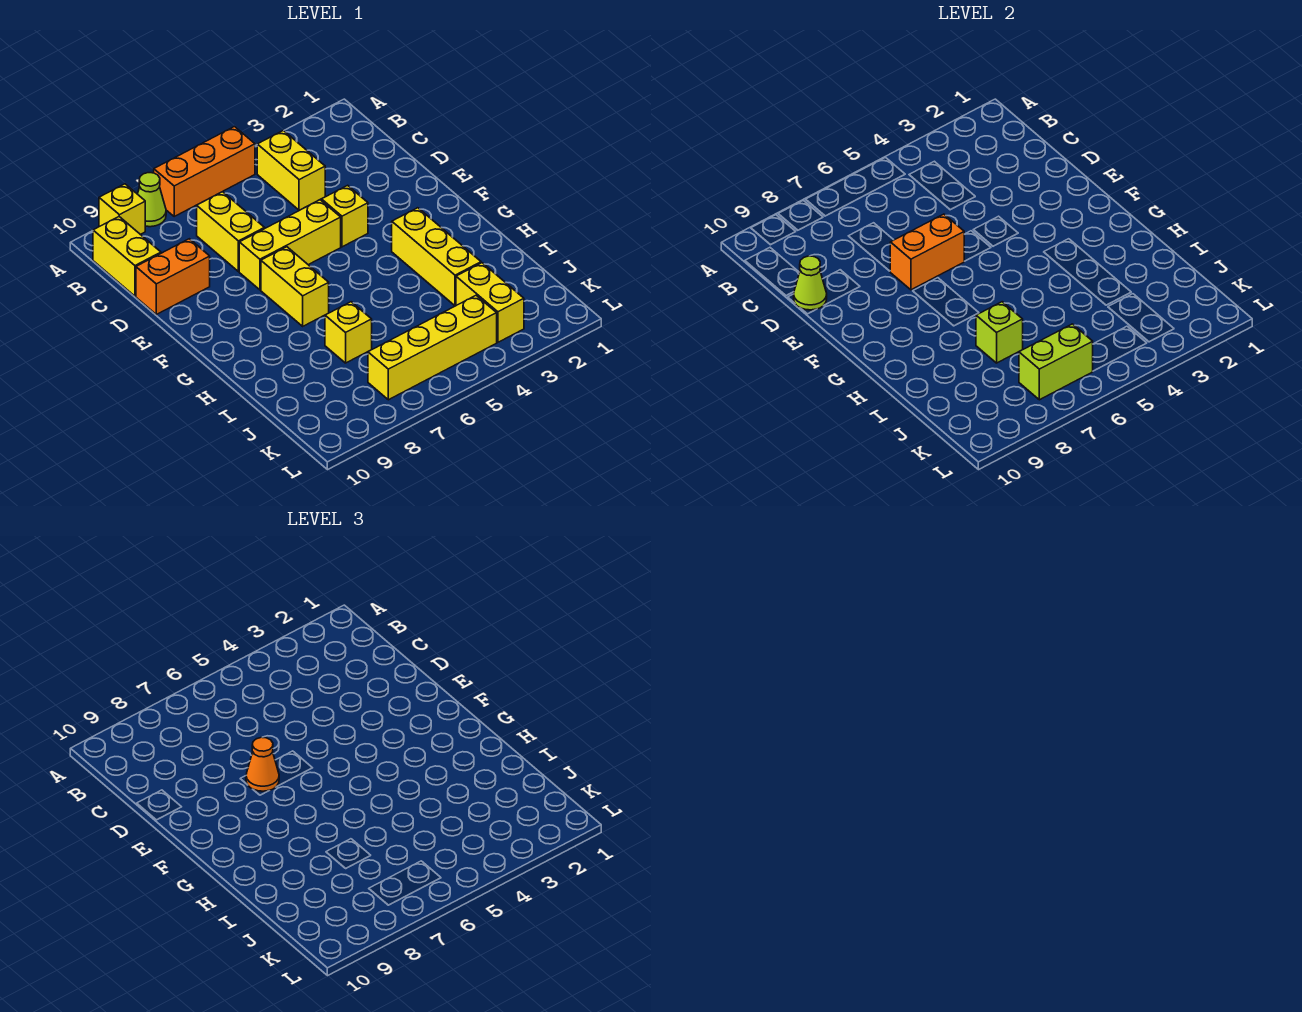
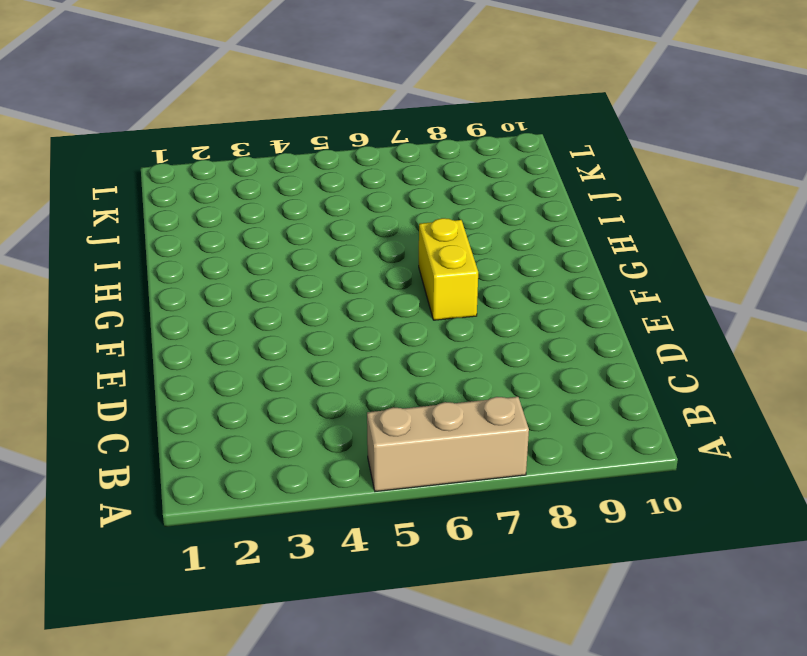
tan 1x3 brick [367,397,529,491] -> orange 1x3 brick [154,127,255,216]
none -> lime 1x1 cone [138,173,166,227]
none -> yellow 1x1 brick [99,184,145,234]
none -> yellow 1x2 brick [257,130,325,210]

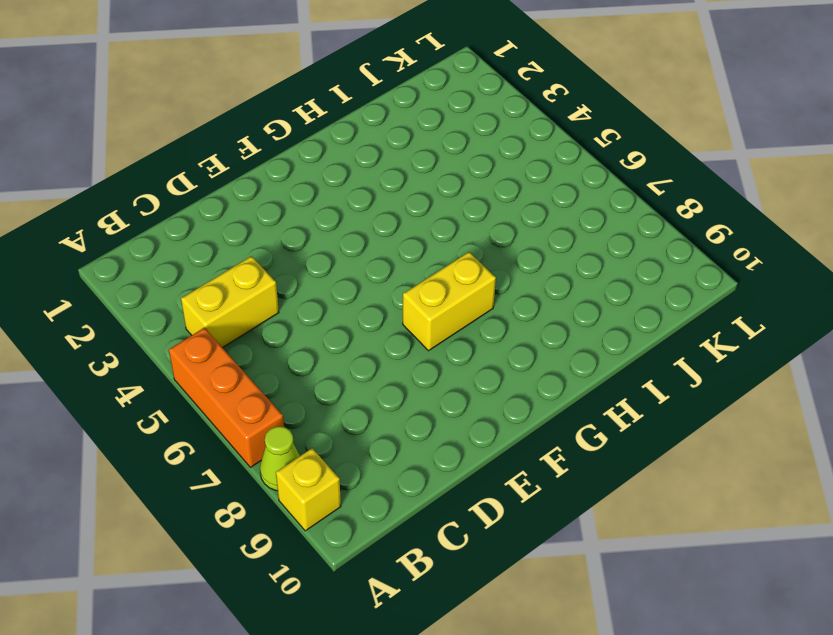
none -> yellow 1x2 brick [93,217,161,296]
none -> yellow 1x2 brick [197,192,265,272]
none -> orange 1x2 brick [136,239,210,314]

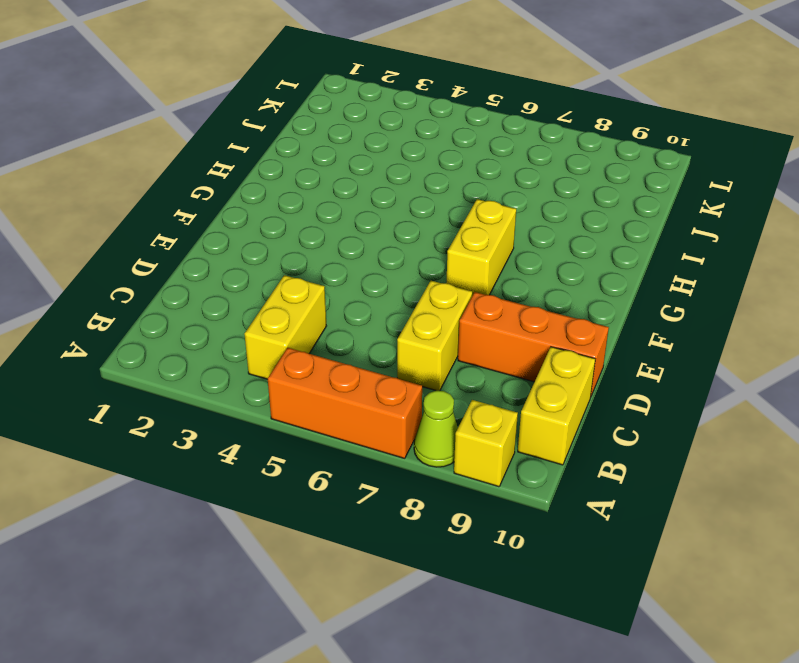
orange 1x3 brick [458,292,609,396] -> orange 1x2 brick [136,239,210,314]
none -> yellow 1x1 brick [322,185,368,247]
none -> yellow 1x3 brick [239,200,341,290]
none -> yellow 1x3 brick [392,208,481,306]

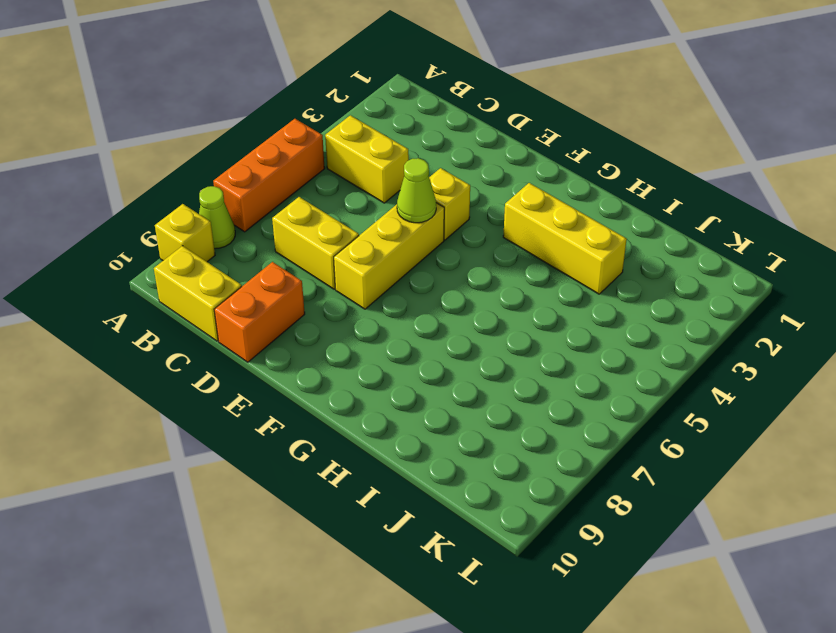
lime 1x1 cone [397,158,436,223] -> lime 1x1 cone moved to [794,256,827,310]
none -> yellow 1x2 brick [261,247,329,326]
none -> yellow 1x1 brick [325,302,372,363]
none -> yellow 1x2 brick [456,263,524,342]

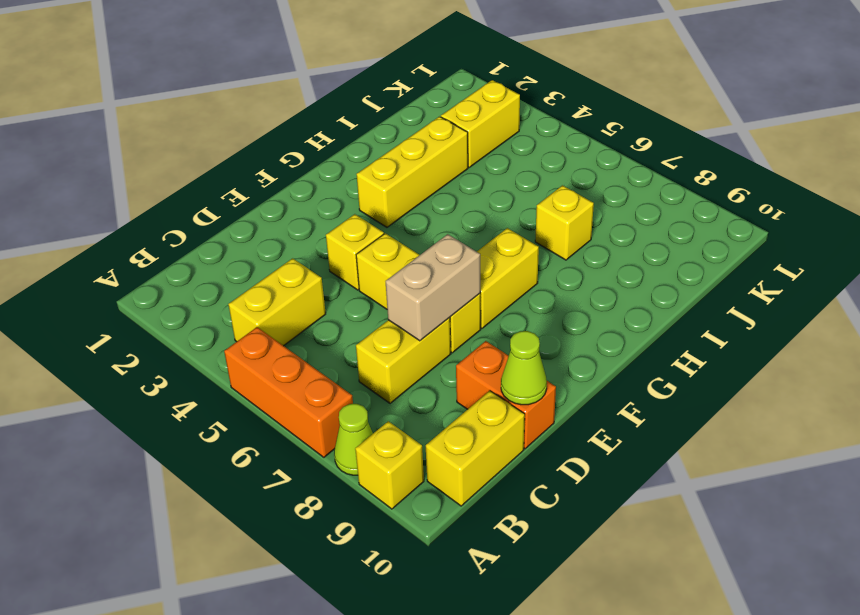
tan 1x2 brick [386,234,480,341] -> orange 1x2 brick [890,214,964,290]
none -> yellow 1x4 brick [368,295,497,400]
none -> lime 1x1 brick [976,302,1023,363]
none -> lime 1x2 brick [1019,324,1093,400]

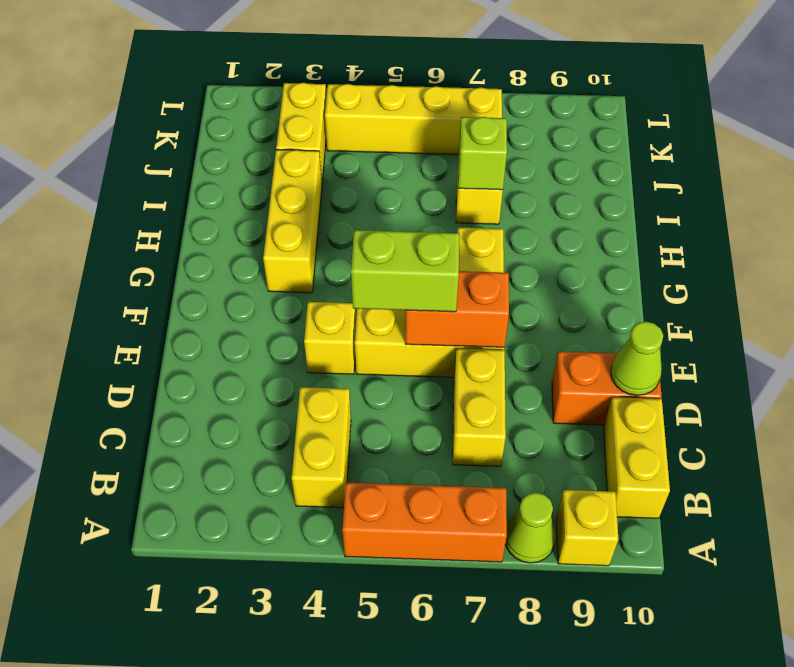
lime 1x2 brick [351,230,459,312] -> lime 1x2 brick moved to [1019,324,1093,400]
none -> orange 1x1 cone [246,737,279,791]

